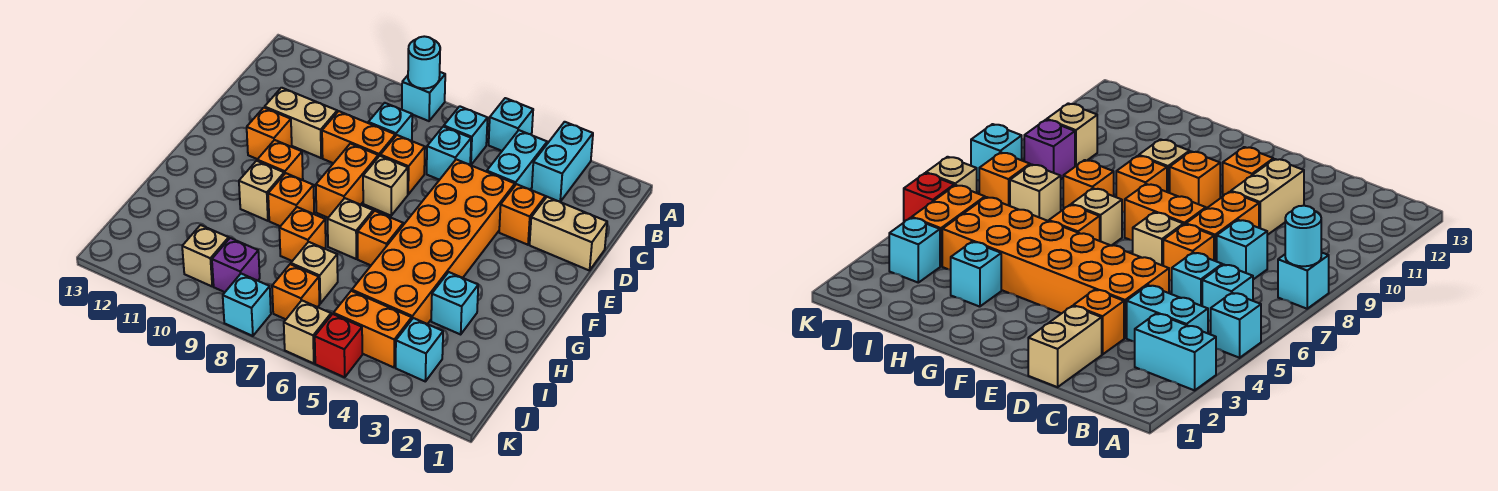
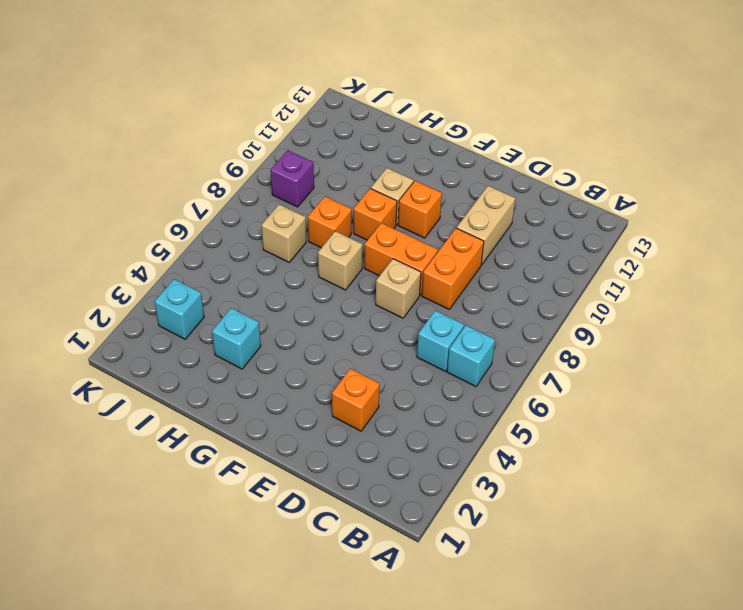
none -> cyan 1x2 brick [532,122,593,202]
none -> cyan 1x1 brick [489,98,533,151]
none -> cyan 1x1 brick [402,72,445,121]
none -> cyan 1x2 brick [487,130,547,190]

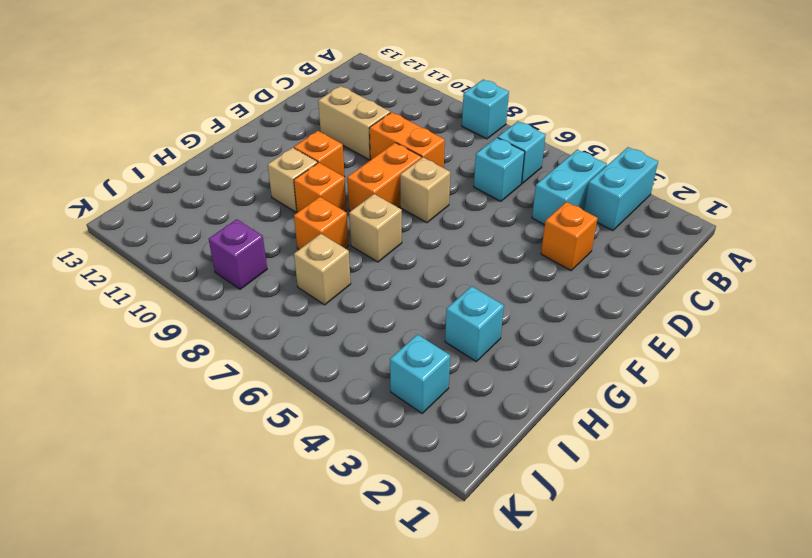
none -> cyan 1x1 brick [489,98,533,151]
none -> cyan 1x1 brick [368,103,412,141]
none -> tan 1x2 brick [530,197,607,271]
none -> orange 2x6 brick [352,159,515,324]

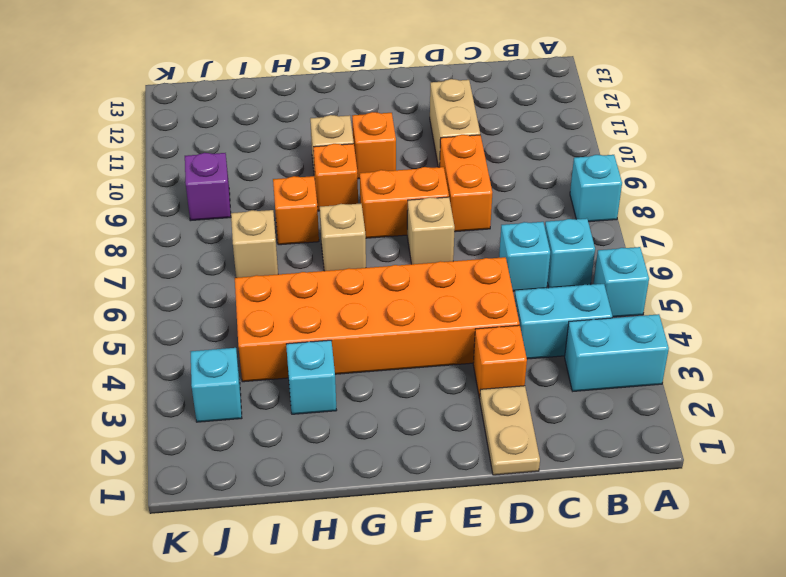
tan 1x2 plate [480,386,540,475] -> tan 1x2 brick [530,197,607,271]
none -> cyan 1x1 brick [368,103,412,141]
none -> orange 1x1 brick [380,135,425,194]
none -> orange 1x1 brick [247,108,292,159]
none -> orange 1x1 brick [358,211,403,265]

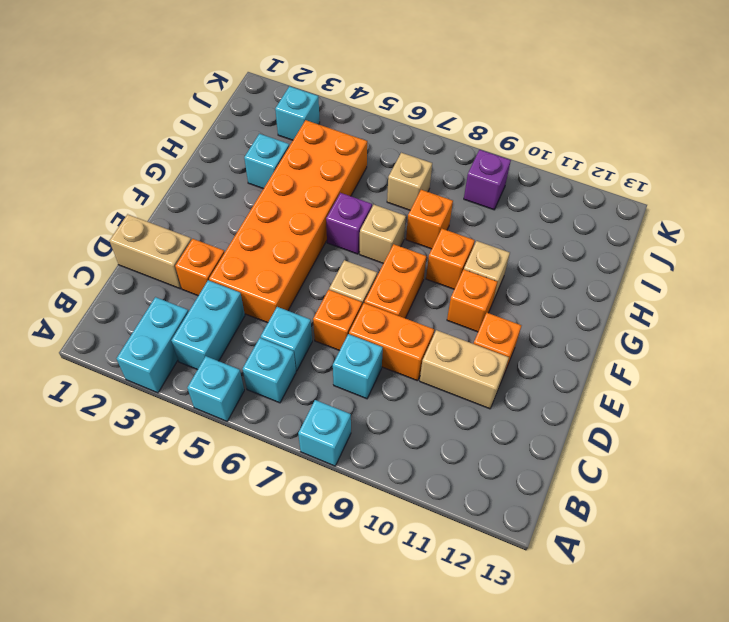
purple 1x1 brick [326,193,372,254] -> orange 1x1 brick [358,211,403,265]
none -> orange 1x2 brick [333,291,412,367]
none -> orange 1x1 brick [272,264,319,319]
none -> tan 1x1 brick [182,225,229,286]
none -> red 1x1 brick [315,314,362,377]

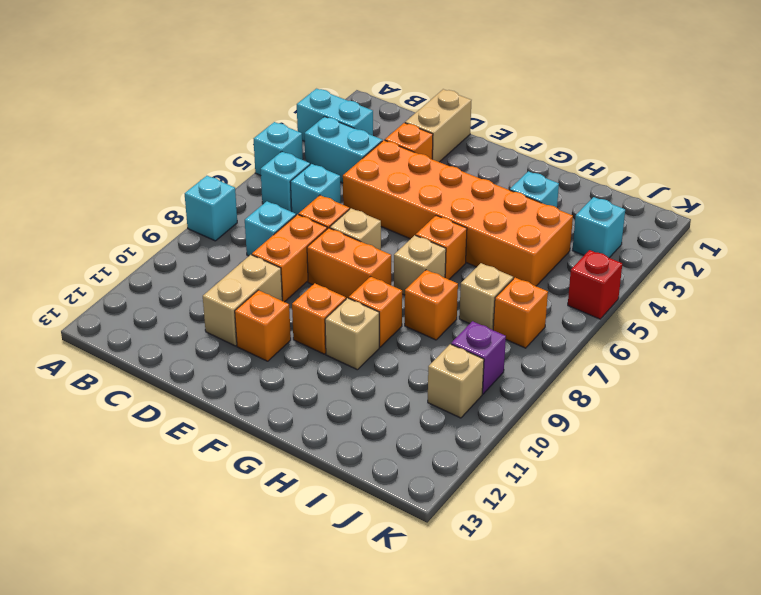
none -> orange 1x2 brick [333,291,412,367]
none -> tan 1x1 brick [284,300,331,363]
none -> cyan 1x1 brick [223,274,271,336]
none -> cyan 1x1 round brick [408,36,440,88]

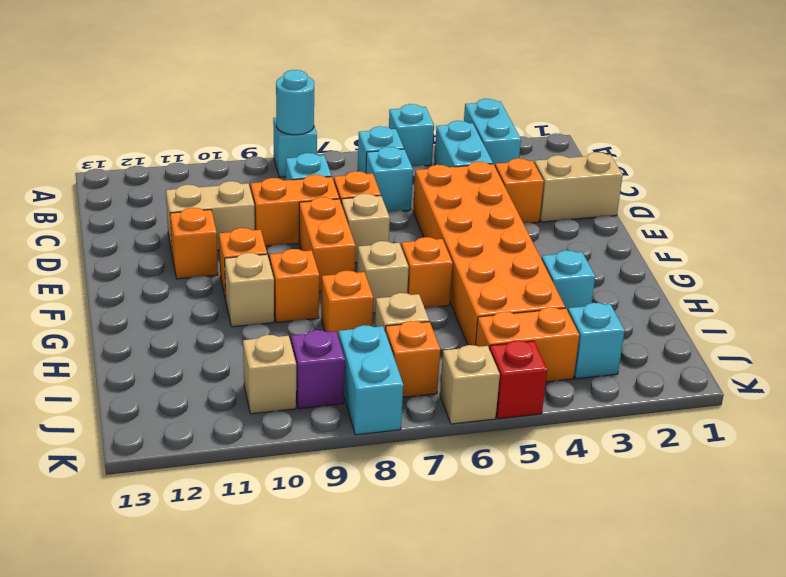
cyan 1x2 brick [338,325,403,435] -> cyan 1x1 brick [223,274,271,336]

